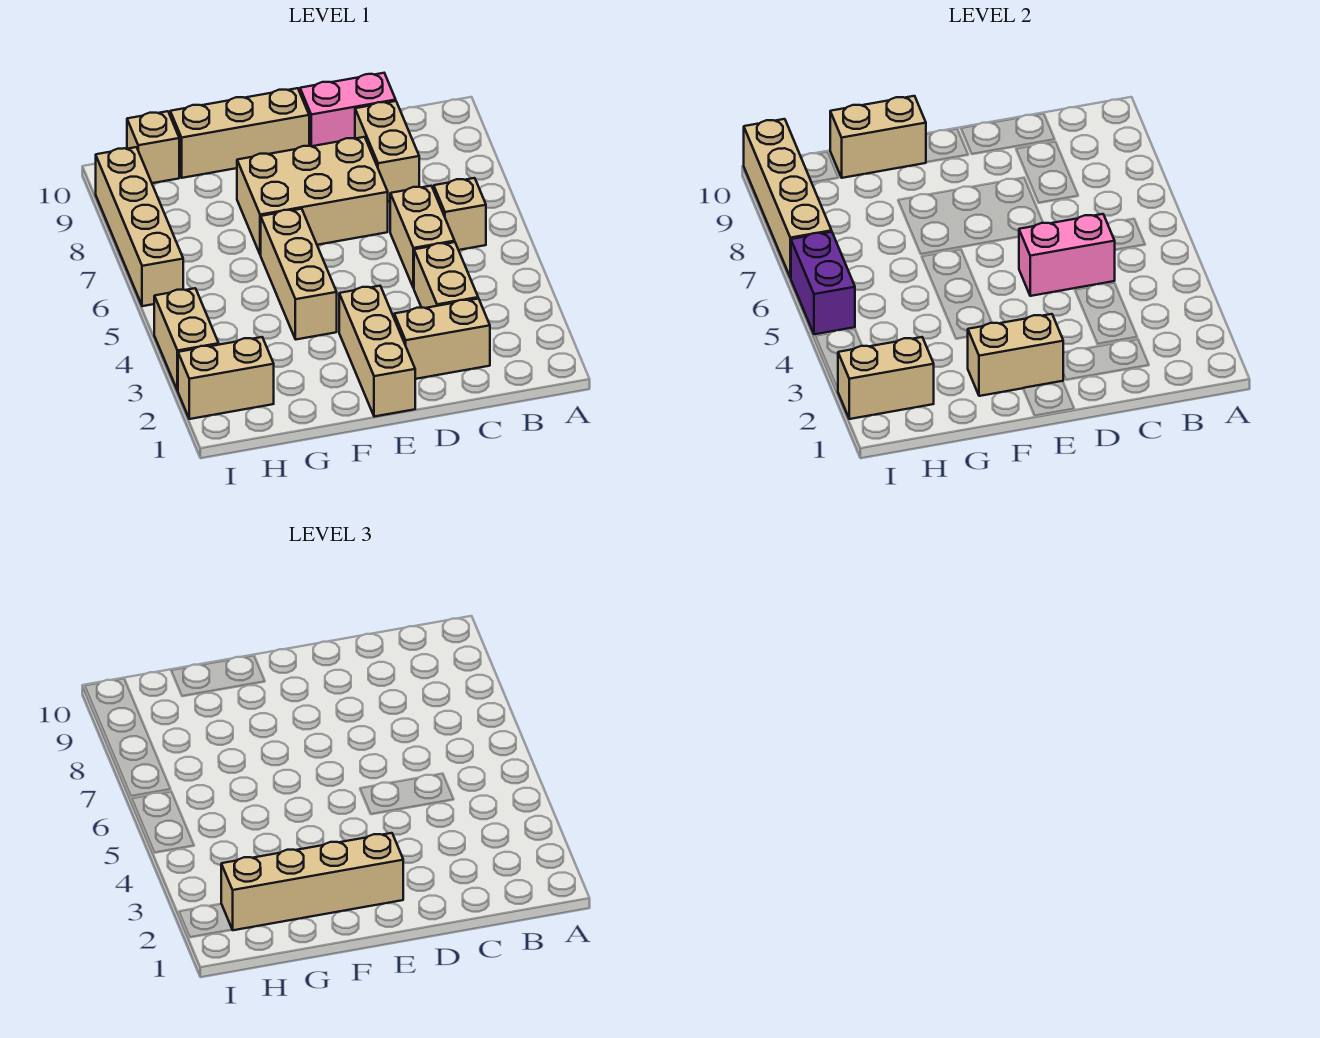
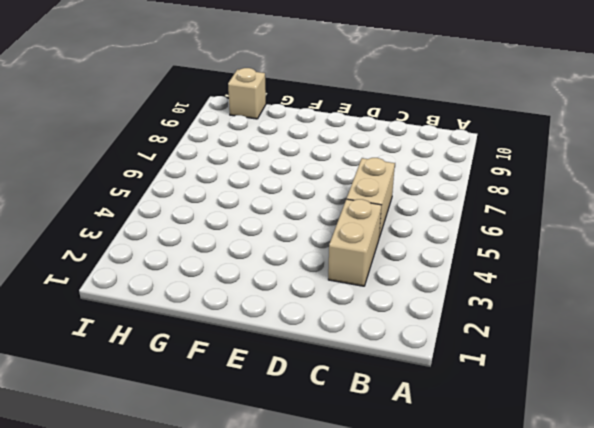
none -> tan 1x1 brick [434,178,486,250]
none -> tan 1x2 brick [394,299,490,379]
none -> tan 1x2 brick [355,101,419,202]

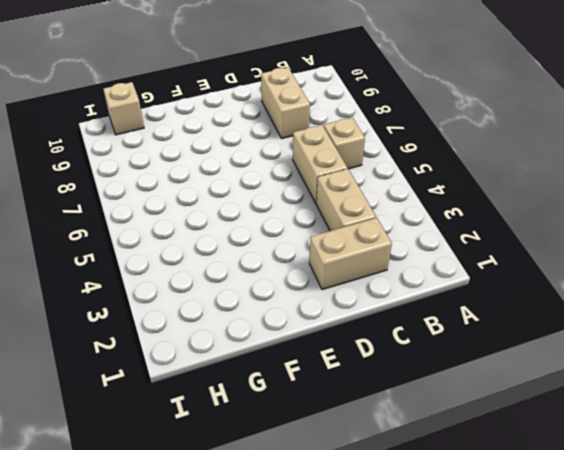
none -> pink 1x2 brick [300,73,396,146]
none -> tan 2x3 brick [237,137,388,255]
none -> tan 1x3 brick [339,286,415,417]

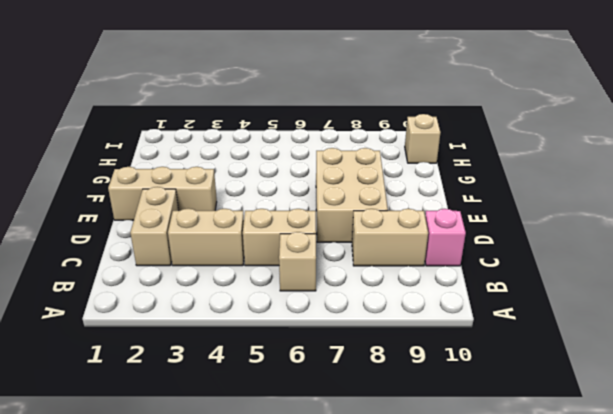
pink 1x1 brick [425,209,466,266] -> pink 1x2 brick [300,73,396,146]
none -> tan 1x3 brick [170,88,309,178]
none -> tan 1x3 brick [261,209,337,339]
none -> tan 1x2 brick [178,337,274,419]

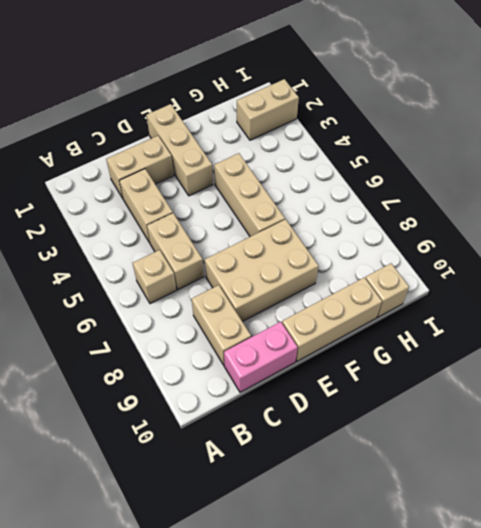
none -> tan 1x2 brick [154,288,219,391]
none -> tan 1x4 brick [96,147,183,306]
none -> pink 1x2 brick [1019,214,1115,296]

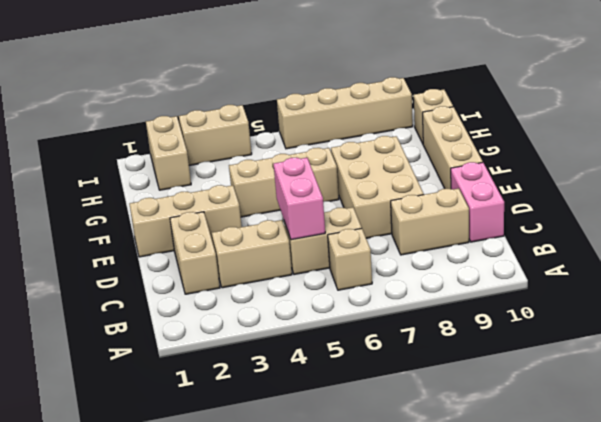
none -> tan 1x2 brick [968,314,1063,396]
none -> tan 1x2 brick [830,96,926,178]
none -> tan 1x2 brick [838,337,934,419]

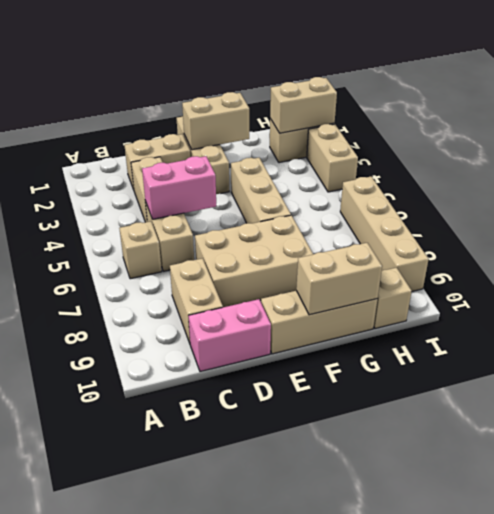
none -> purple 1x2 brick [791,232,855,334]
none -> tan 1x4 brick [744,119,832,278]
none -> tan 1x4 brick [221,833,403,930]

